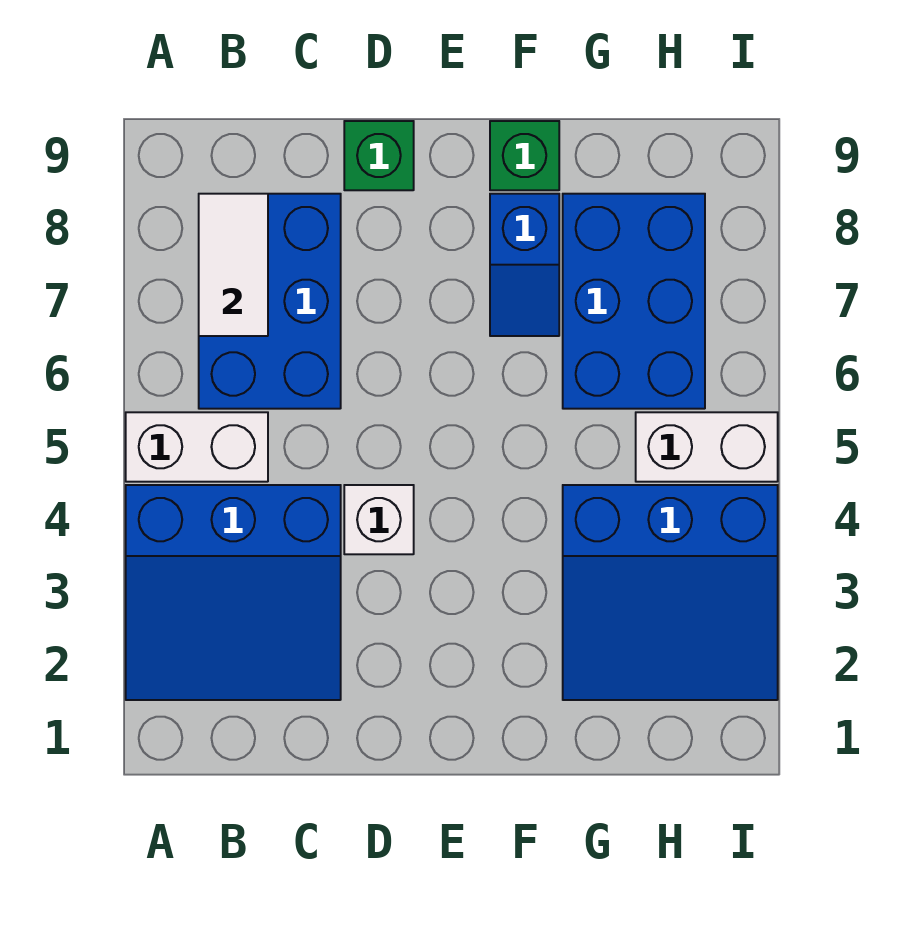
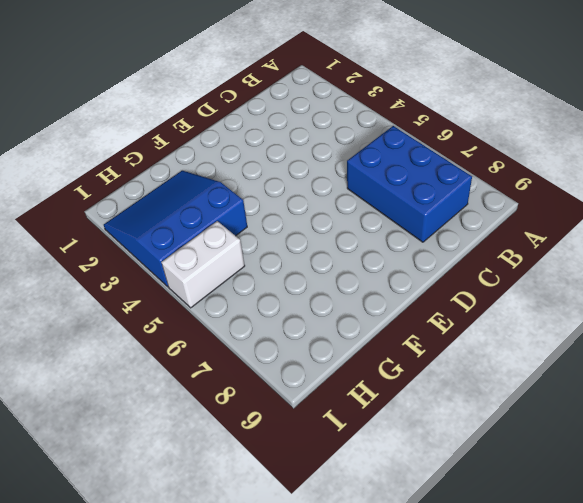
none -> blue 3x3 slope [126,485,341,700]
none -> white 1x2 brick [126,412,268,482]

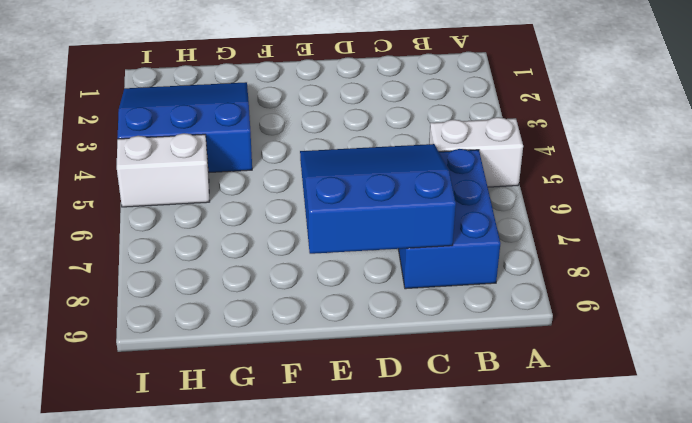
blue 3x3 slope [300,144,456,254] -> blue 3x3 slope moved to [126,485,341,700]
none -> white 1x1 brick [344,485,414,554]
none -> green 1x1 brick [344,121,414,190]

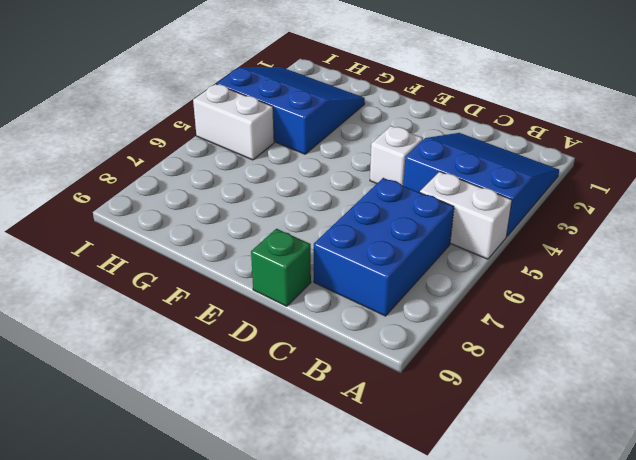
none -> blue 1x2 slope [490,194,559,336]
none -> green 1x1 brick [490,121,559,190]

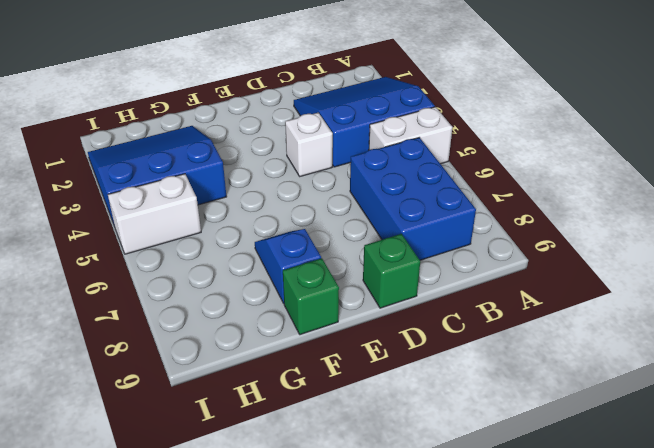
none -> blue 2x3 brick [563,194,705,409]
none -> white 1x2 tile [199,194,268,336]

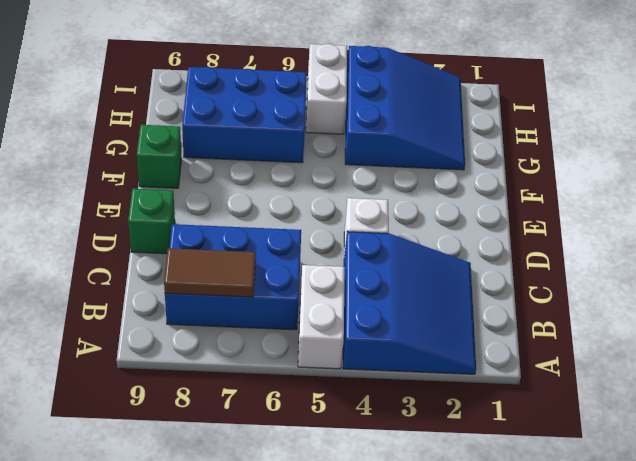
brown 1x2 tile [164,248,256,297] -> white 1x2 tile [199,194,268,336]
none -> blue 1x2 slope [490,194,559,336]

